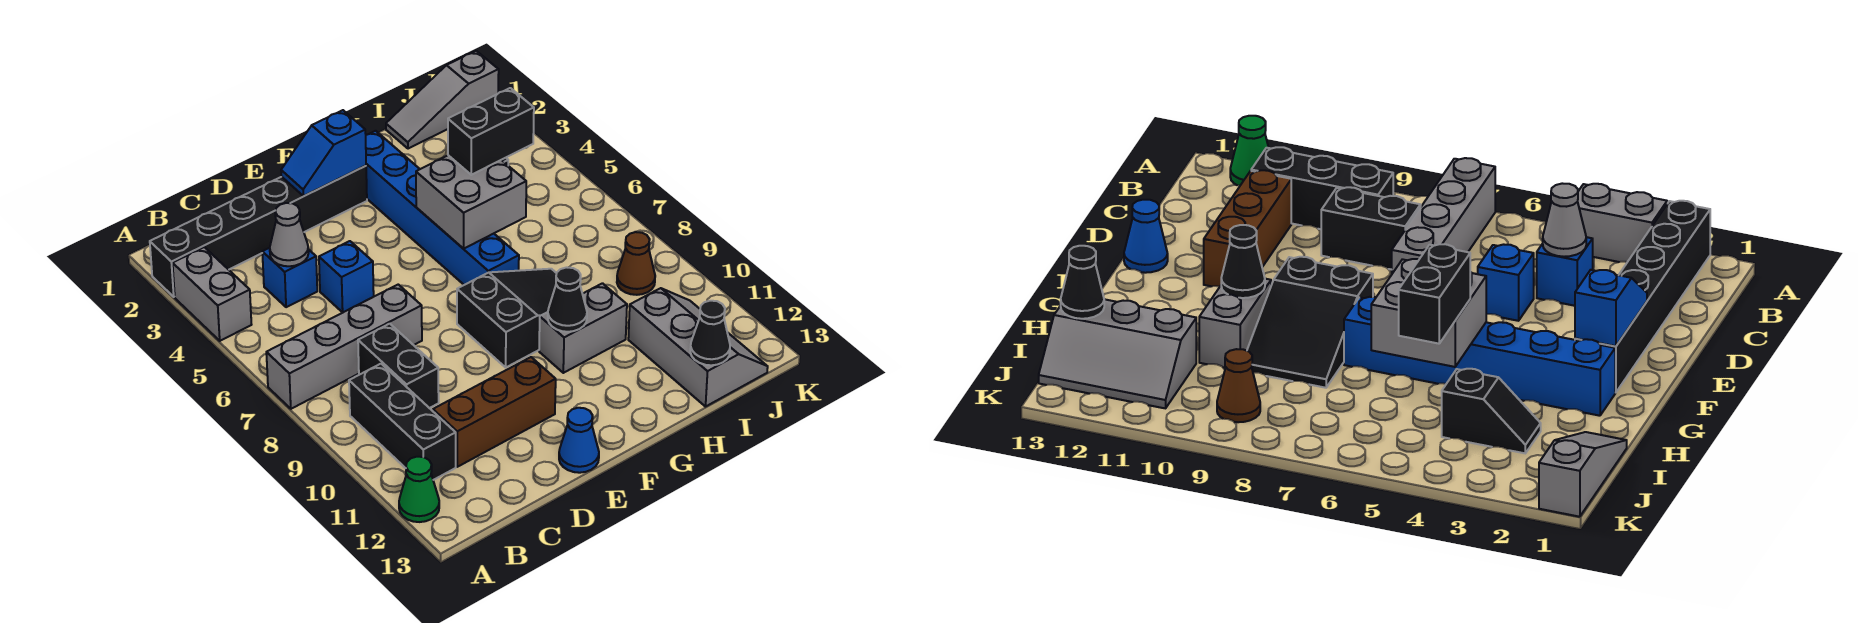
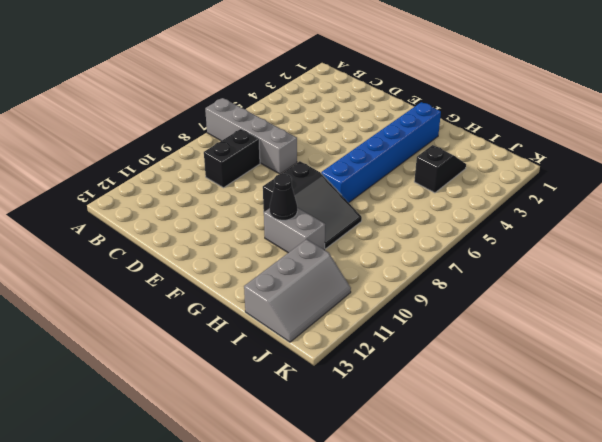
none -> black 1x6 brick [150,166,367,297]
none -> grey 1x2 brick [173,247,252,341]
none -> green 1x1 cone [399,457,439,522]

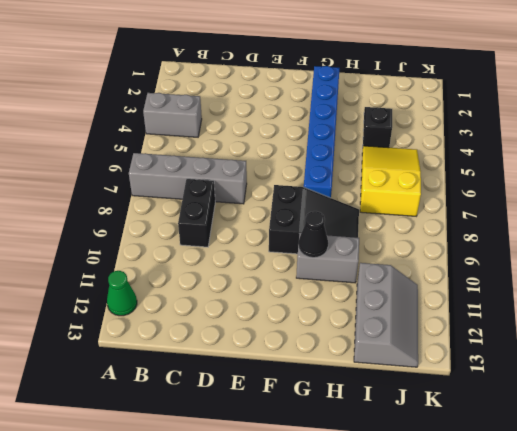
grey 1x2 brick [143,93,202,137] -> grey 1x2 brick turned to [173,247,252,341]
yellow 2x3 slope [360,146,421,216] -> none
none -> black 1x6 brick [150,166,367,297]
none -> black 1x3 brick [349,364,456,480]
none -> blue 1x1 brick [262,248,317,307]

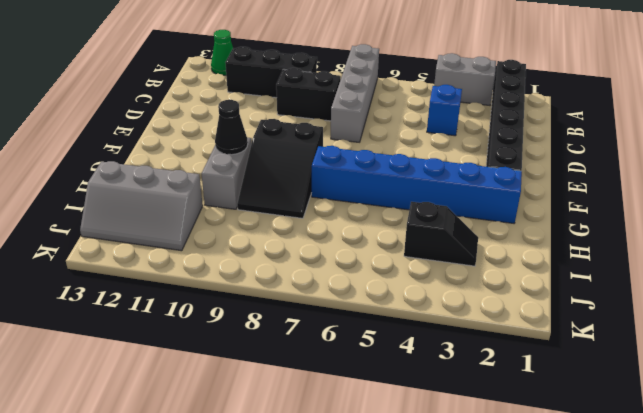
none -> brown 1x3 brick [433,357,556,467]
none -> blue 1x1 brick [319,241,374,313]
none -> blue 1x1 cone [559,408,599,473]

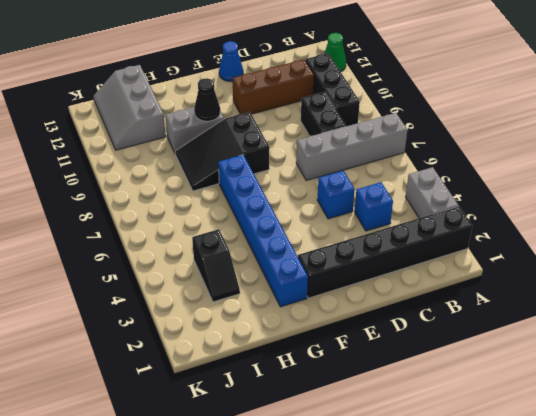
none -> grey 1x3 slope [386,51,499,149]
none -> brown 1x1 cone [617,232,655,295]
none -> grey 1x1 cone [270,203,309,266]

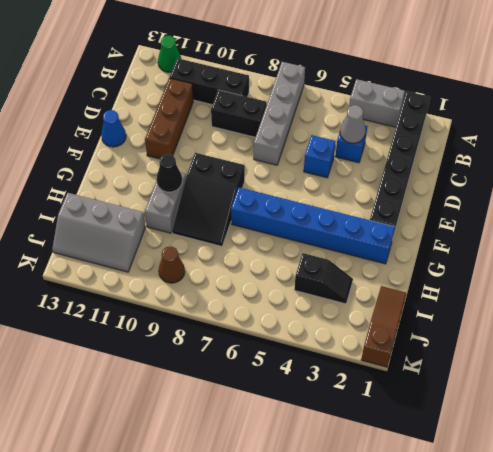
brown 1x3 slope [361,286,406,367] -> grey 1x3 slope [386,51,499,149]
none -> blue 1x2 slope [281,110,366,196]
none -> grey 2x2 brick [416,155,526,248]
none -> black 1x1 cone [690,301,730,365]

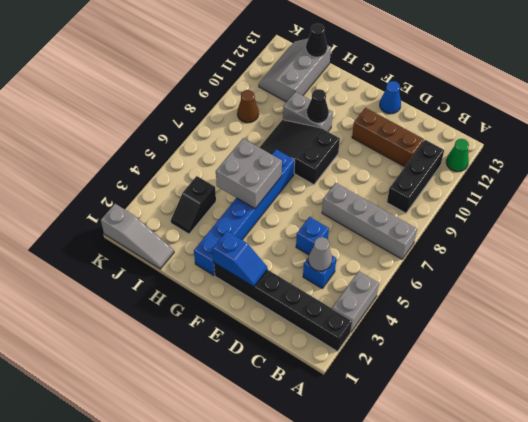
none -> black 1x2 brick [358,324,439,408]
none -> black 1x2 brick [448,88,534,175]

